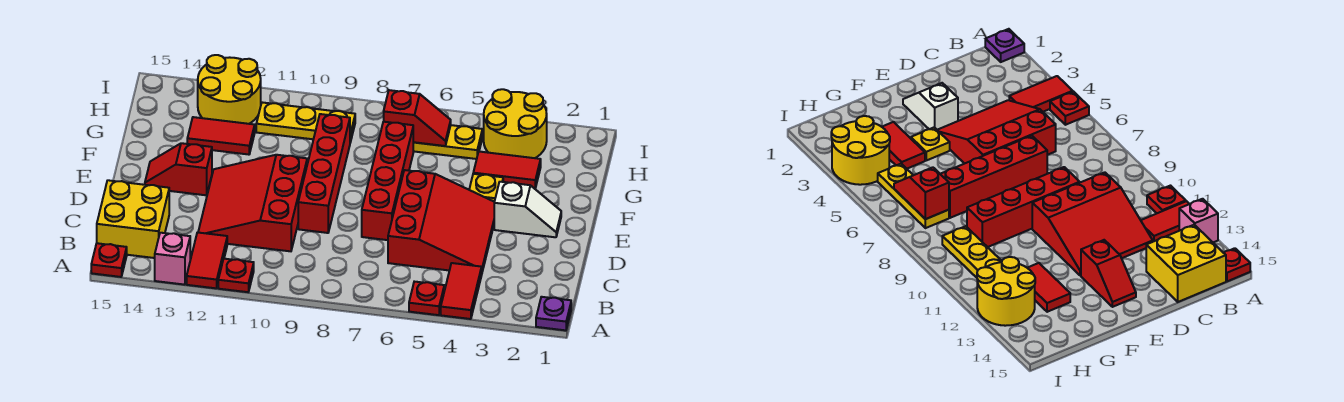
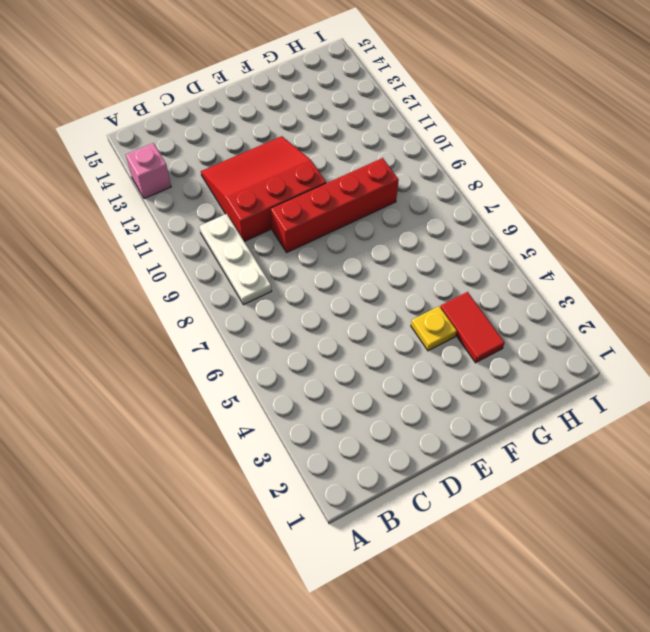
white 1x3 plate [199,214,272,305] -> none
none -> purple 1x1 plate [536,297,571,330]
none -> red 1x2 tile [441,263,482,319]
none -> red 1x1 plate [409,282,444,315]

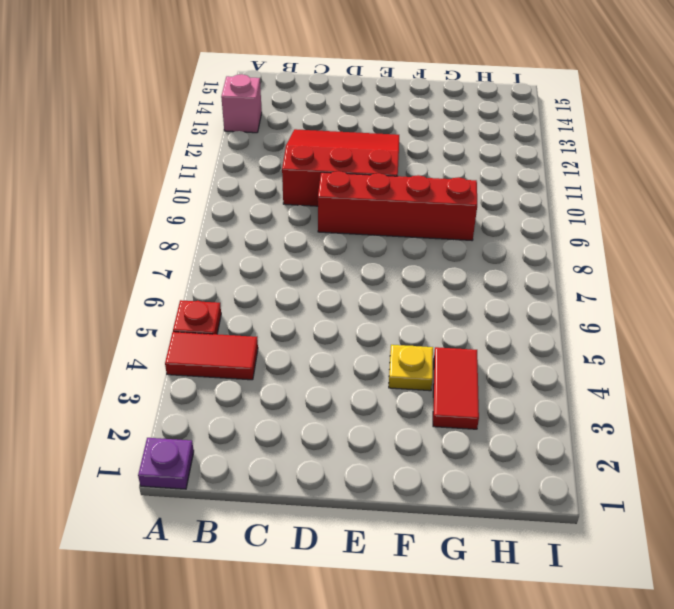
none -> red 1x1 plate [218,259,254,292]
none -> red 1x2 tile [187,232,227,288]
none -> red 1x1 plate [91,243,127,277]

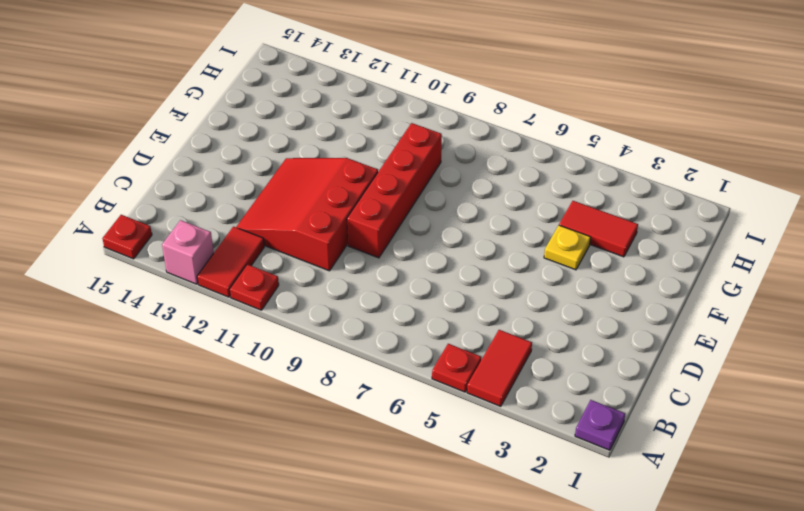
none -> yellow 2x2 brick [97,180,169,258]
none -> red 3x3 slope [388,170,494,272]
none -> red 1x4 brick [362,122,414,240]

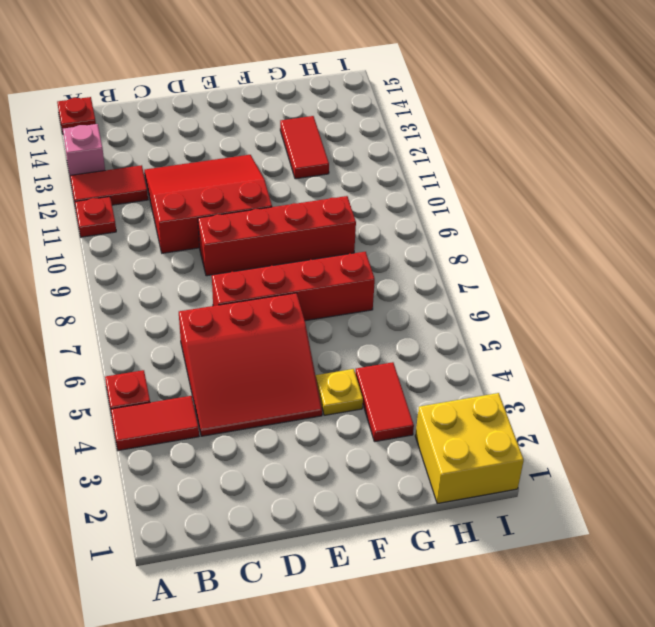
yellow 2x2 brick [415,393,524,504] -> yellow 2x2 brick moved to [97,180,169,258]
none -> purple 1x1 plate [536,297,571,330]
none -> white 1x2 slope [494,182,561,237]
none -> red 1x2 slope [145,143,212,195]

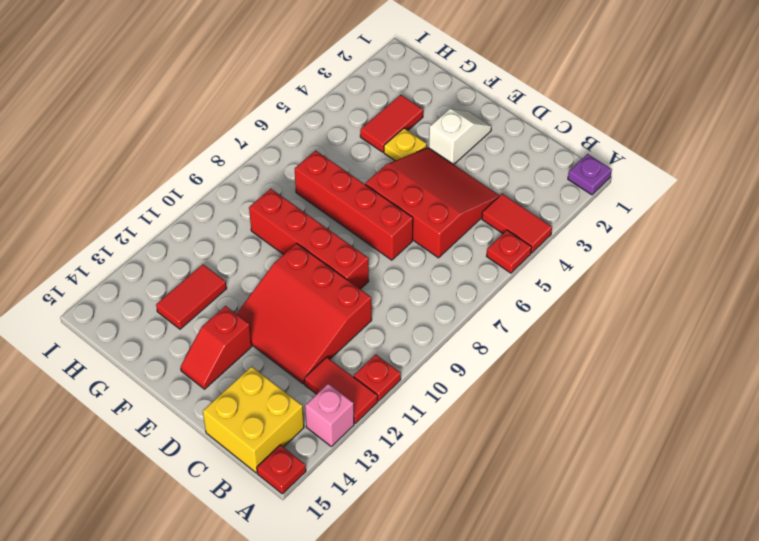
none -> yellow 2x2 round brick [484,89,547,158]
none -> yellow 1x3 plate [413,125,482,159]
none -> yellow 1x3 plate [256,102,355,142]

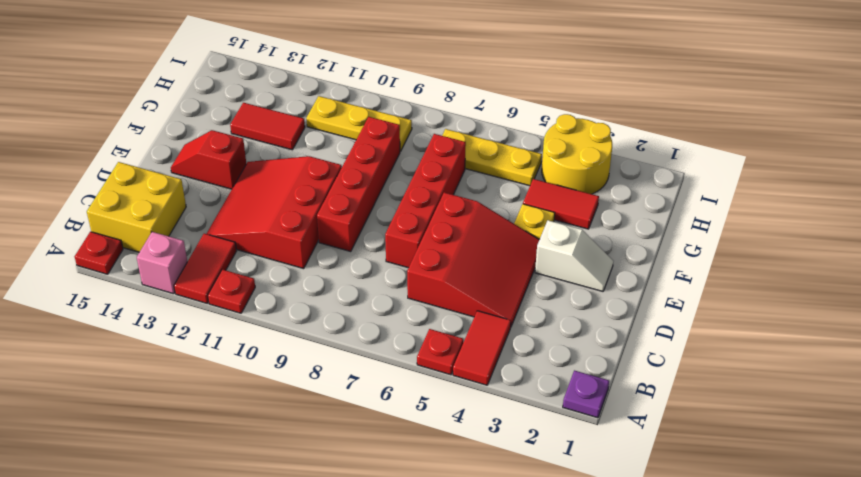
none -> yellow 2x2 round brick [198,55,261,124]
none -> red 1x2 slope [384,90,451,146]

